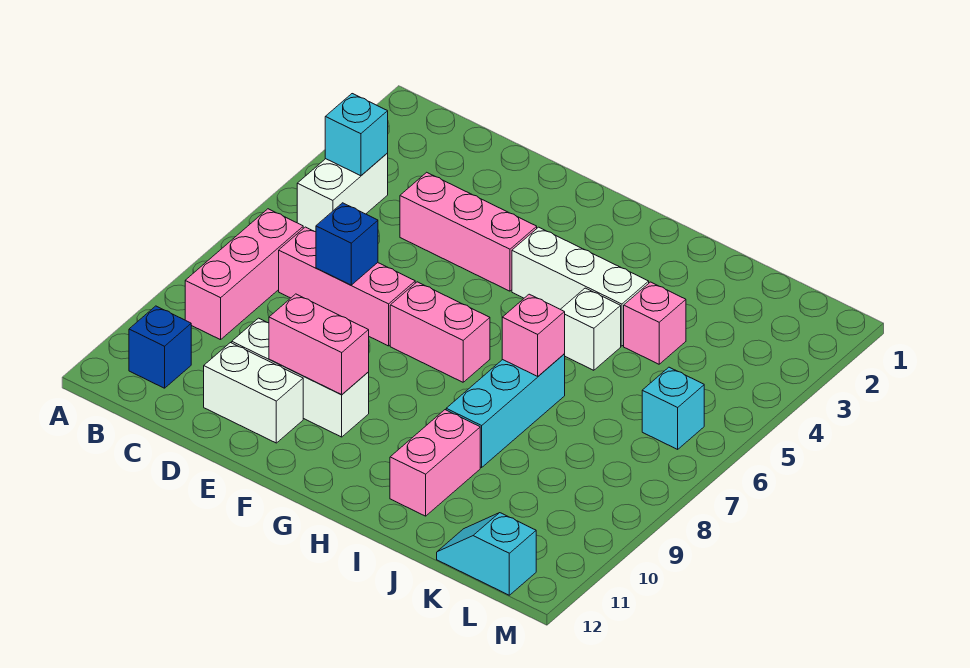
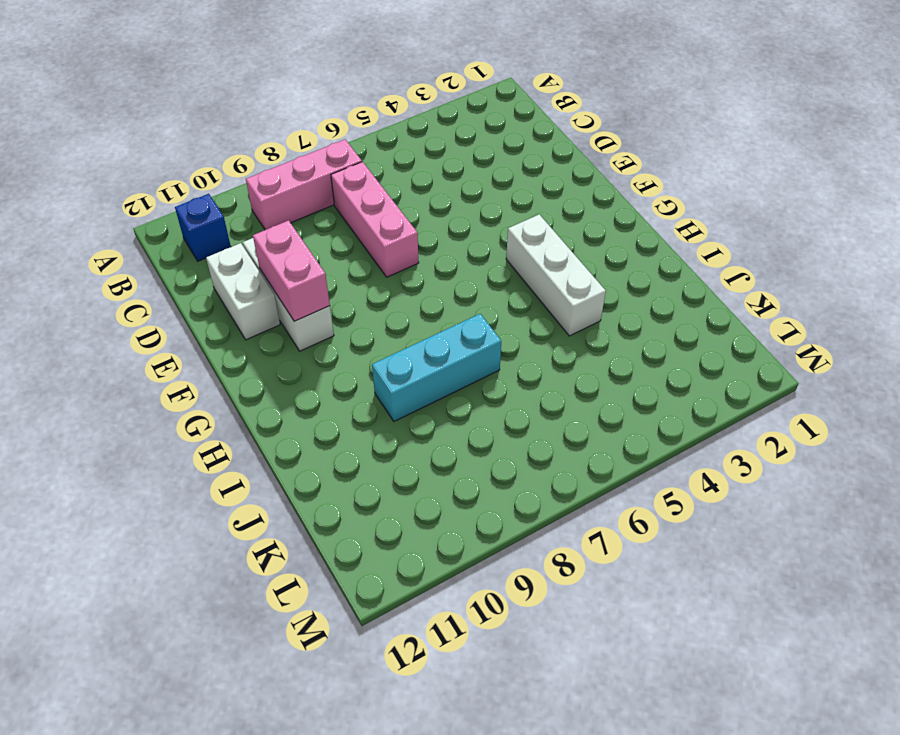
none -> white 1x2 brick [297,153,388,232]
none -> pink 1x3 brick [400,172,537,291]
none -> pink 1x2 brick [390,282,490,382]

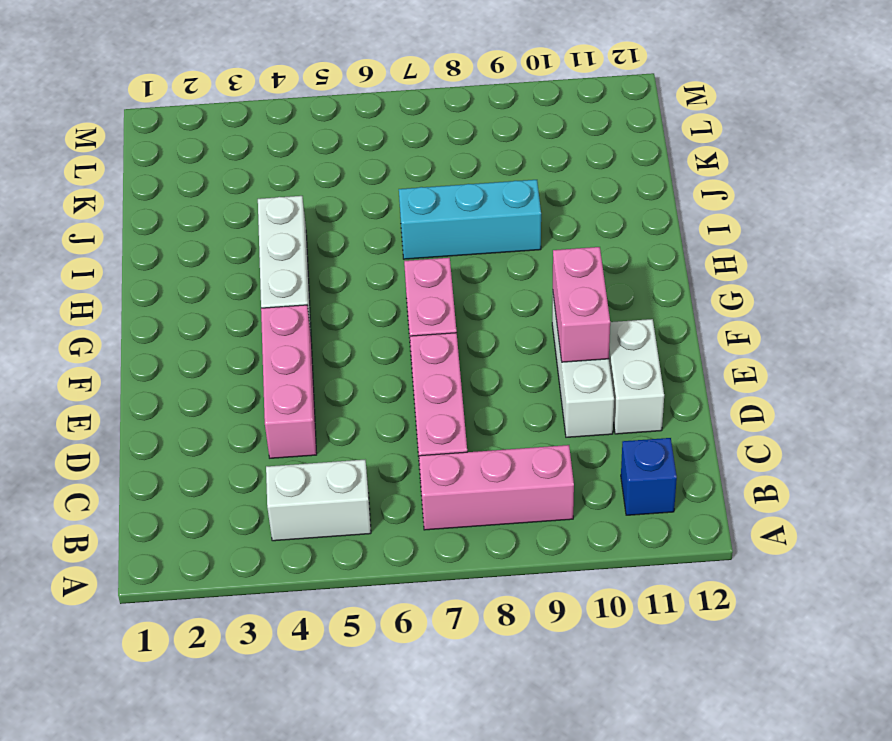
none -> white 1x1 brick [561,288,621,370]
none -> pink 1x2 brick [390,410,480,516]
none -> pink 1x1 brick [624,282,686,364]

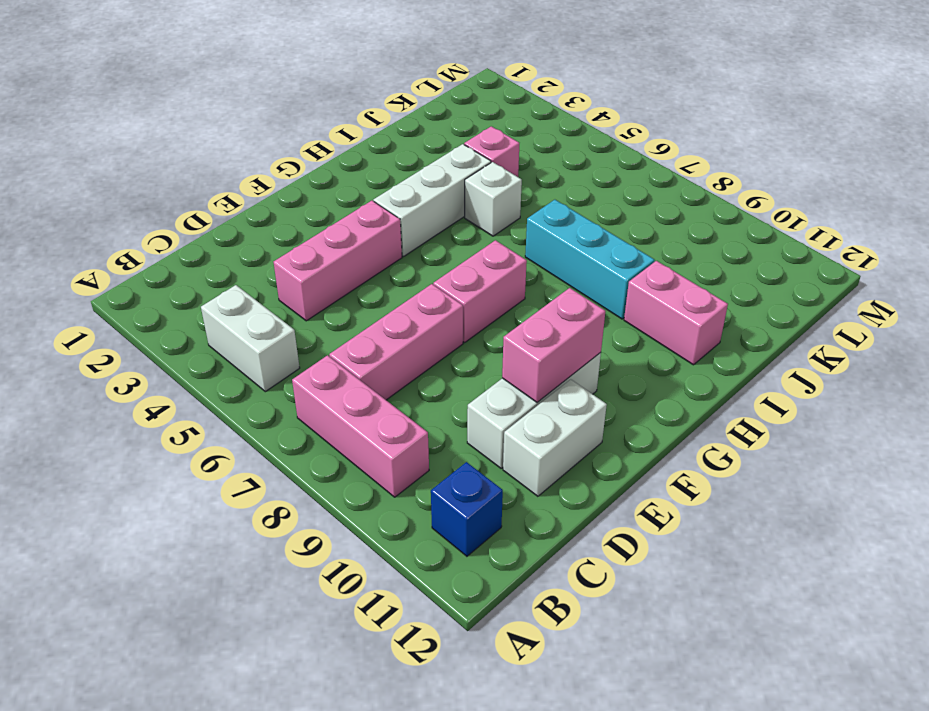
none -> cyan 1x2 slope [437,513,536,595]
none -> cyan 1x1 brick [642,367,704,449]
none -> cyan 1x1 brick [325,94,388,176]

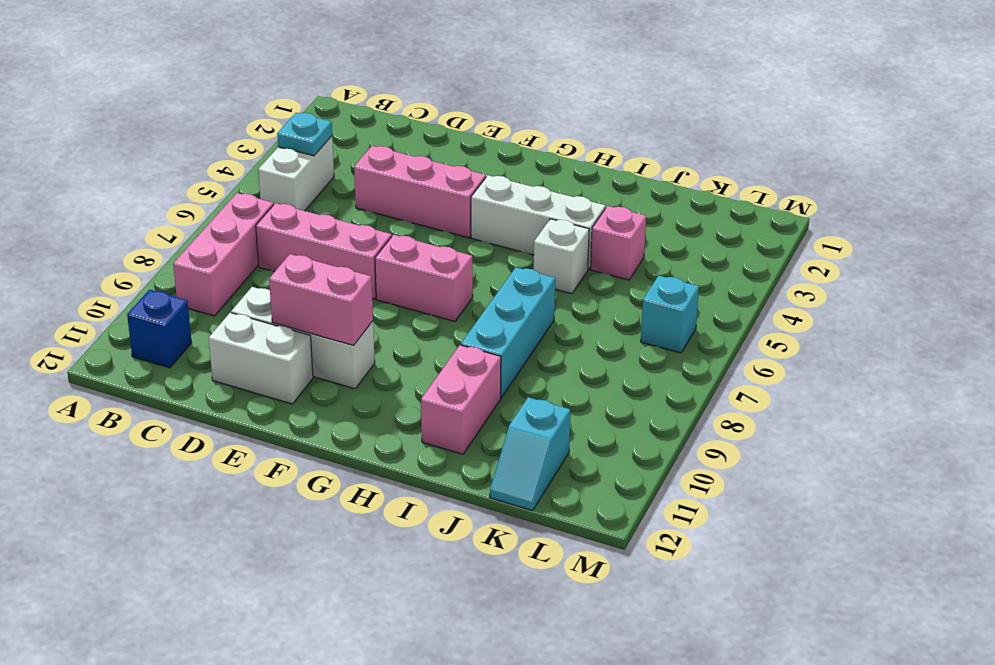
cyan 1x1 plate [277,113,332,156] -> cyan 1x1 brick [325,94,388,176]
cyan 1x2 slope [490,397,570,511] -> cyan 1x2 slope turned to [437,513,536,595]
none -> blue 1x1 brick [316,203,378,285]
none -> pink 1x1 brick [502,294,565,376]

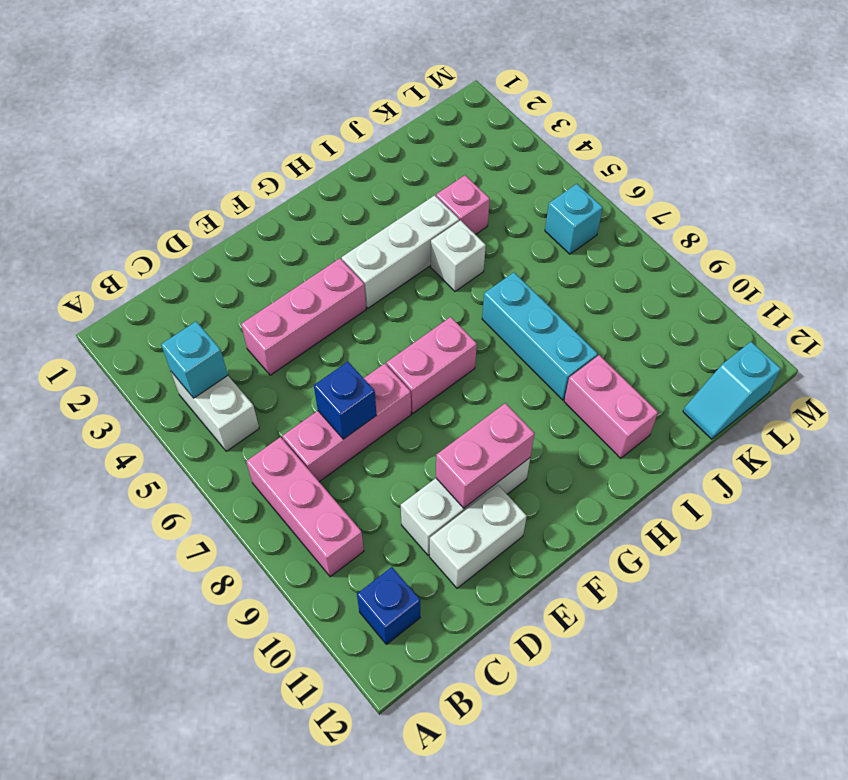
none -> pink 1x1 brick [502,294,565,376]

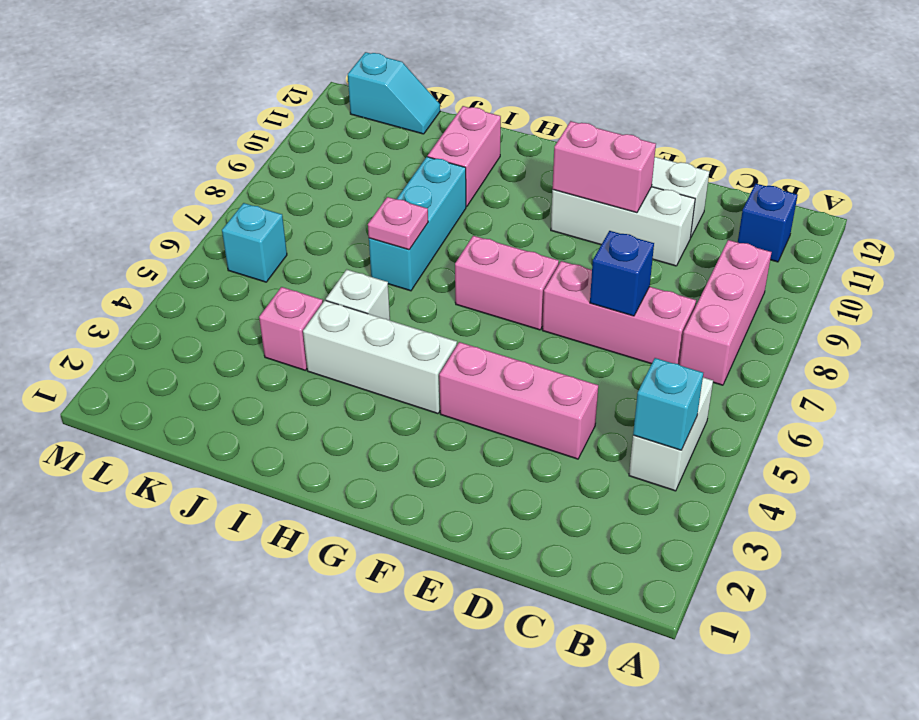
pink 1x1 plate [368,197,428,250] -> pink 1x1 brick [502,294,565,376]

